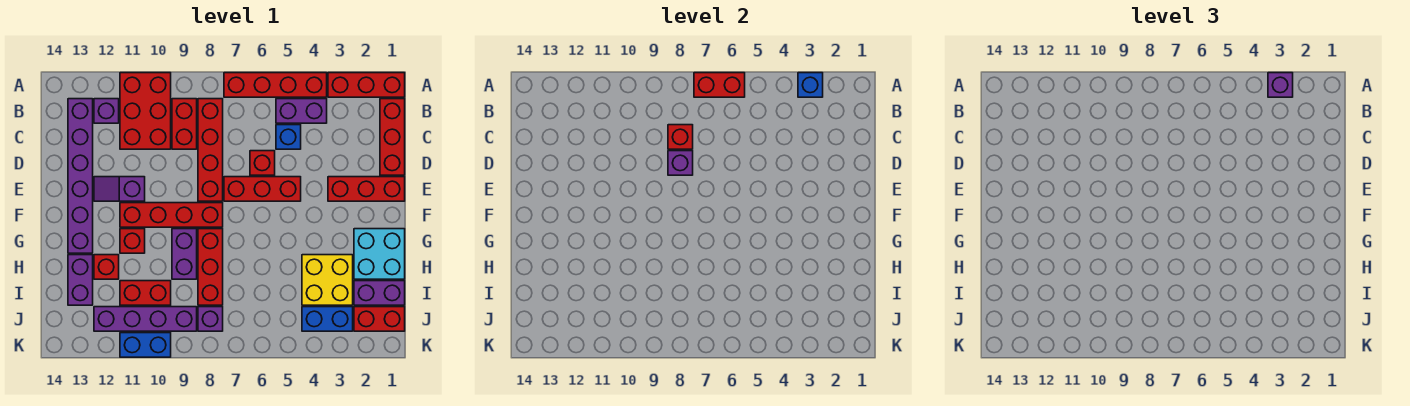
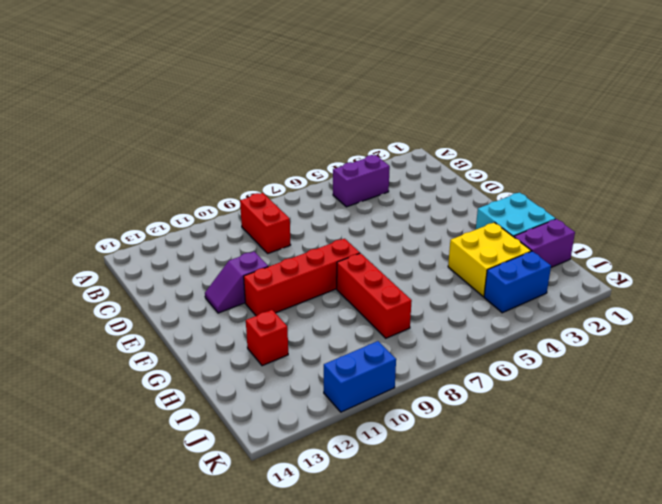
none -> red 1x3 brick [328,73,405,97]
none -> red 1x4 brick [224,73,327,97]
none -> red 2x3 brick [120,73,171,149]
none -> red 1x3 brick [380,99,405,175]

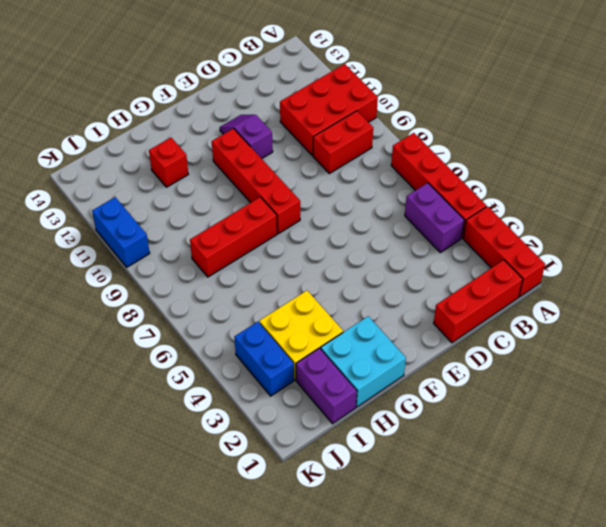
none -> red 1x4 brick [198,99,223,201]
none -> purple 1x1 brick [94,99,119,123]
none -> purple 1x6 brick [68,99,93,253]
none -> blue 1x1 brick [276,125,301,149]

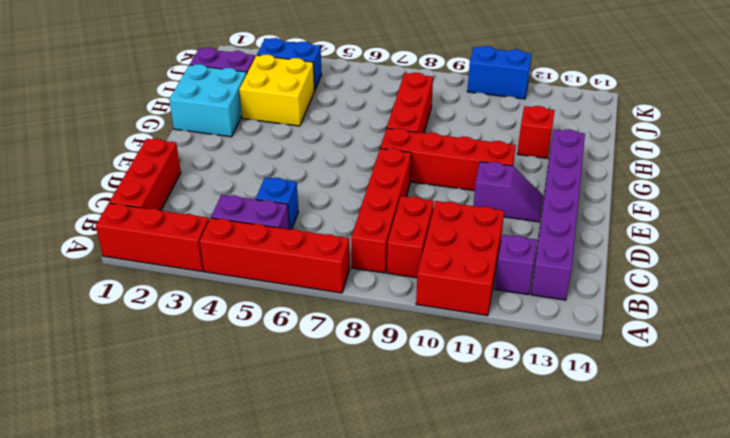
none -> red 1x1 brick [250,151,275,175]
none -> red 1x3 brick [328,177,405,201]
none -> red 1x3 brick [224,177,301,201]
none -> purple 1x2 brick [172,229,197,279]

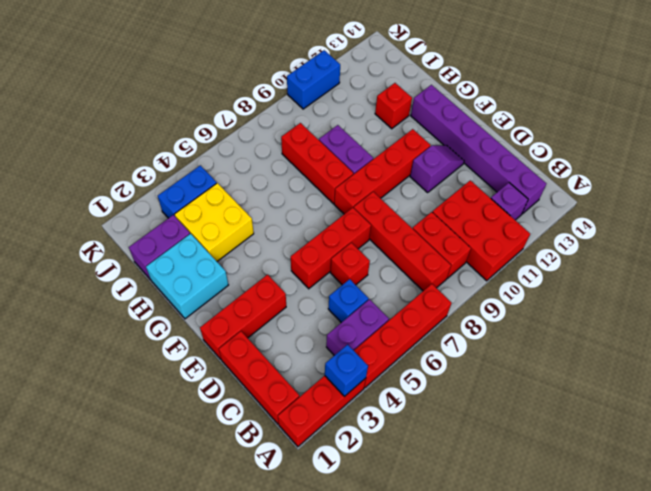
none -> red 1x1 brick [120,229,145,253]
none -> purple 1x2 brick [68,255,93,305]
none -> red 1x2 brick [120,281,171,305]
none -> red 1x2 brick [354,307,405,331]

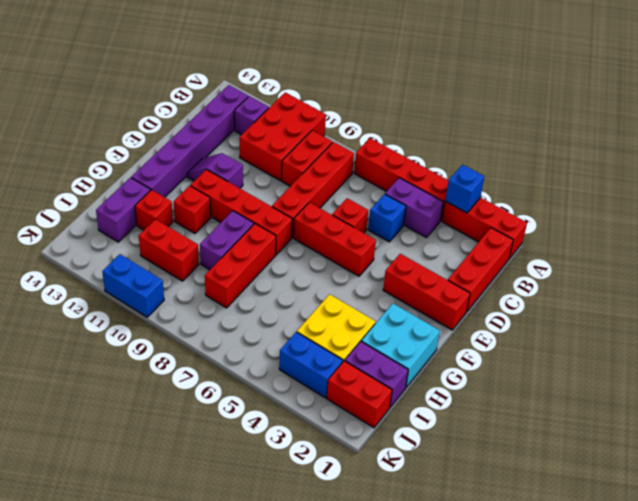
none -> purple 1x1 brick [198,307,223,331]
none -> purple 1x4 brick [94,307,197,331]
none -> red 1x2 brick [694,73,745,97]
none -> red 1x1 brick [668,125,693,149]

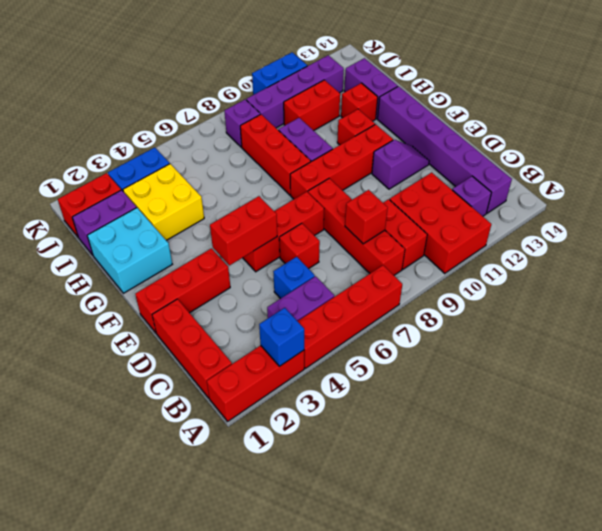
red 1x2 brick [210,196,277,265] -> red 1x2 brick moved to [694,73,745,97]
none -> purple 1x1 brick [668,151,693,175]
none -> purple 1x1 brick [1268,73,1293,97]

